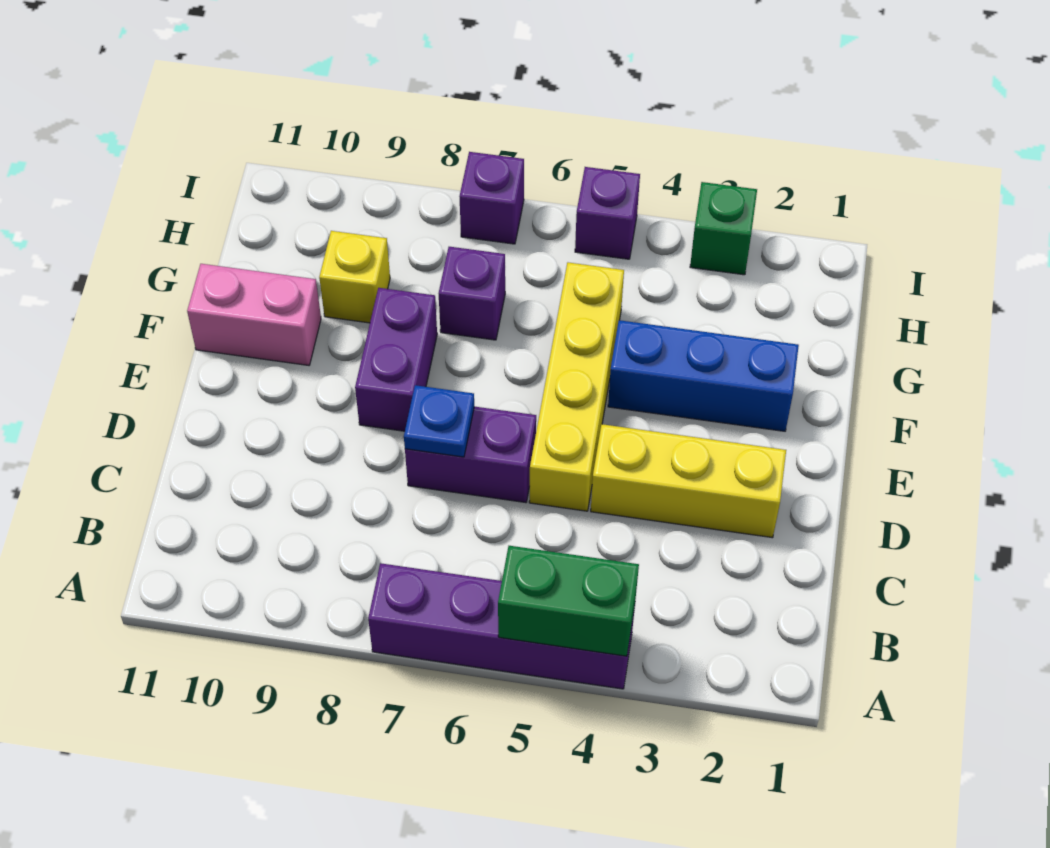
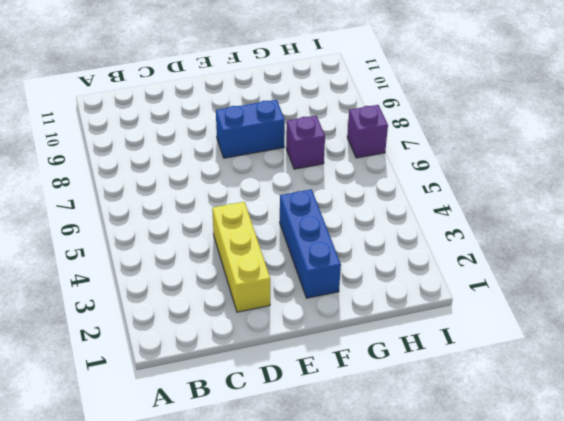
blue 1x2 brick [216,100,285,158] -> purple 1x2 brick [355,288,437,431]
none -> purple 1x4 brick [368,563,635,689]
none -> yellow 1x4 brick [529,262,624,511]
none -> purple 1x2 brick [405,407,536,503]

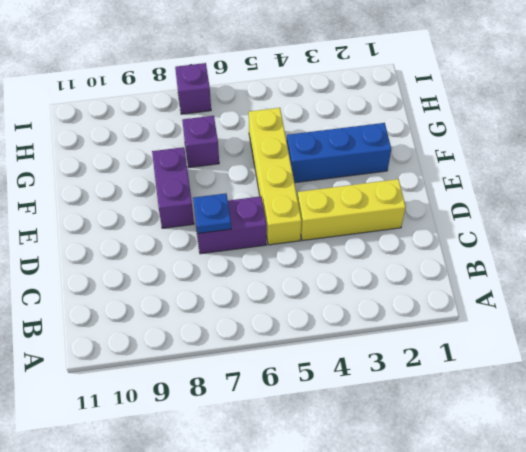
none -> purple 1x4 brick [368,563,635,689]
none -> pink 1x2 brick [187,264,321,365]
none -> yellow 1x1 brick [319,231,390,323]

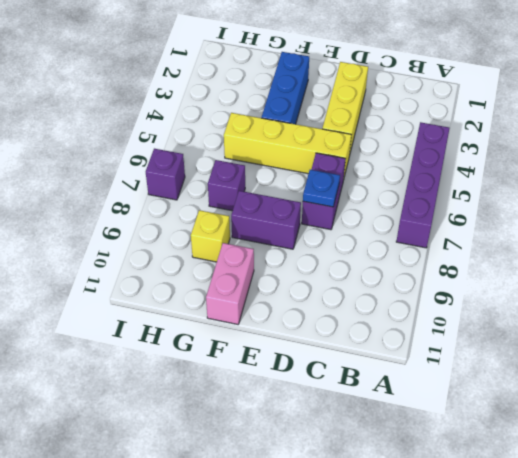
none -> green 1x1 brick [690,182,757,275]
none -> purple 1x1 brick [575,167,640,259]
none -> green 1x2 brick [498,546,639,656]

